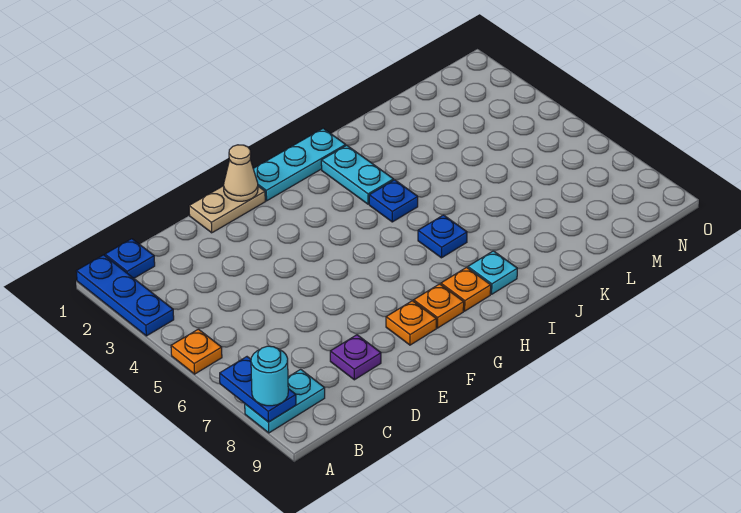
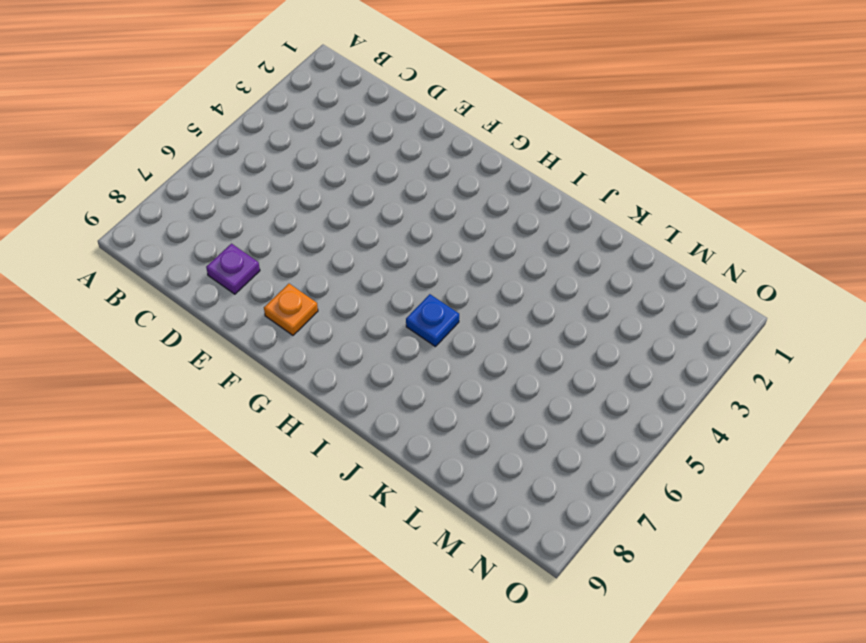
none -> blue 1x3 plate [76,255,174,336]
none -> orange 1x1 plate [171,329,222,374]
none -> cyan 1x2 plate [245,369,325,433]

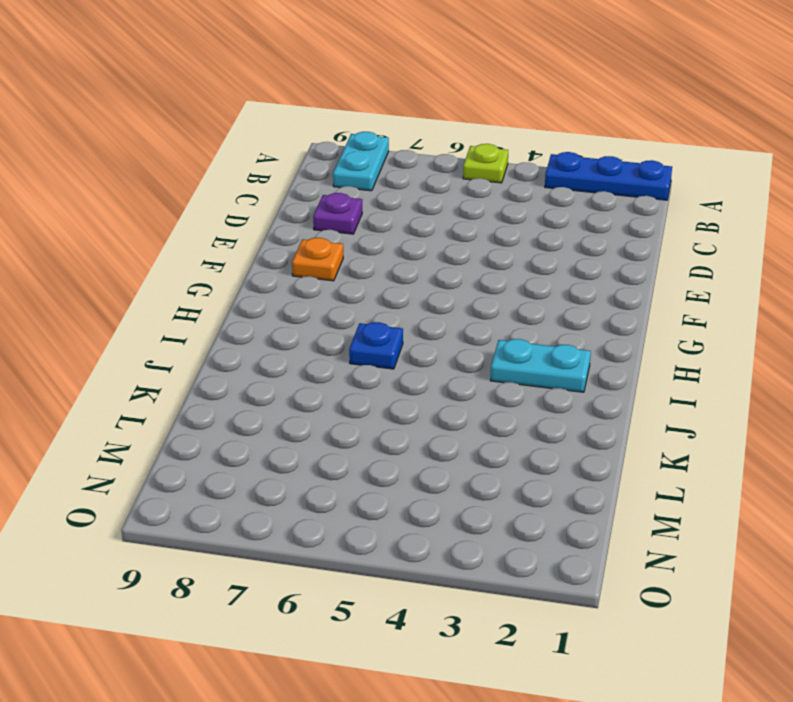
lime 1x1 plate [463,144,508,183] -> orange 1x1 plate [171,329,222,374]
none -> blue 1x1 plate [105,239,155,278]
none -> tan 1x2 plate [189,186,265,233]
none -> cyan 1x3 plate [253,128,346,201]

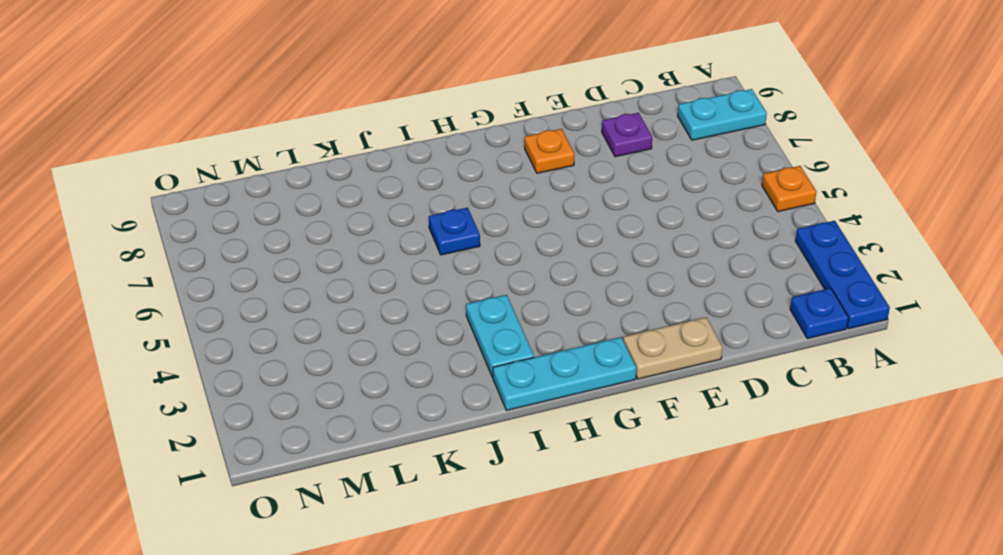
none -> orange 1x1 plate [414,284,464,328]
none -> orange 1x1 plate [441,267,491,311]
none -> blue 1x1 plate [369,180,418,222]

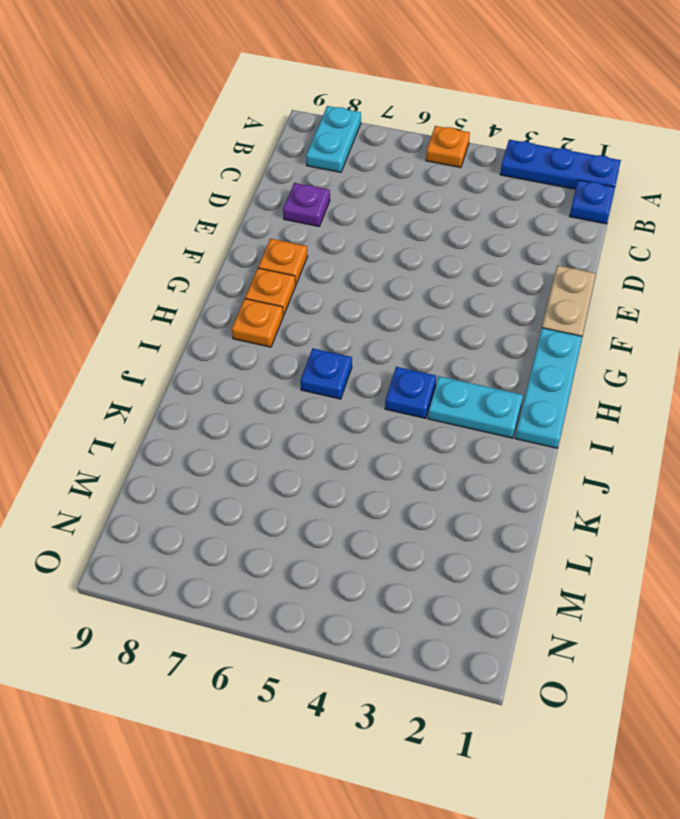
none -> cyan 1x1 plate [468,251,517,294]
none -> blue 1x2 plate [220,357,296,422]
none -> tan 1x1 cone [224,145,258,201]

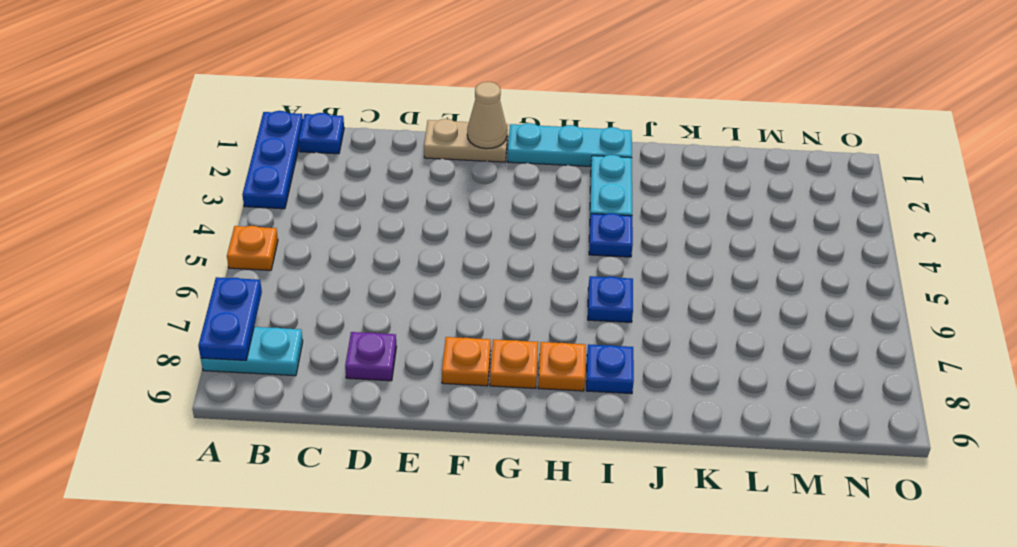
blue 1x1 plate [586,344,634,394] -> cyan 1x1 plate [468,251,517,294]
none -> cyan 1x1 round brick [251,346,288,406]

